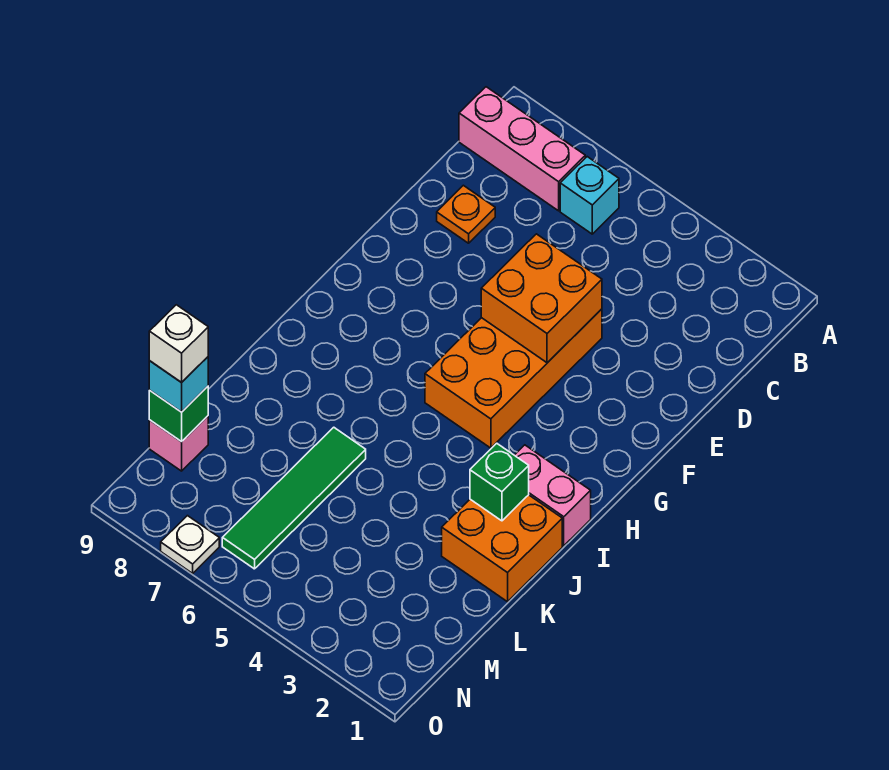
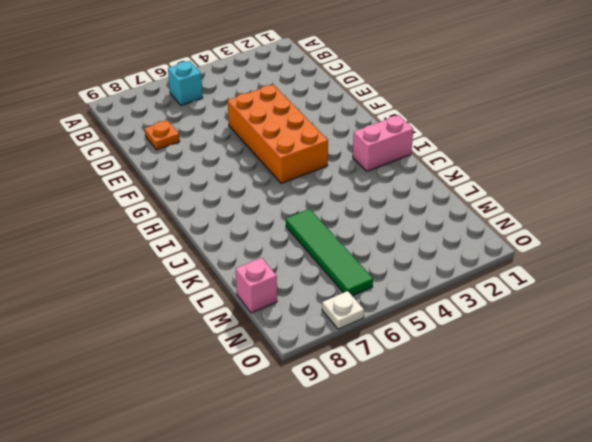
none -> pink 1x3 brick [459,87,585,211]
none -> orange 2x2 brick [442,495,562,602]
none -> orange 2x2 brick [481,234,602,363]

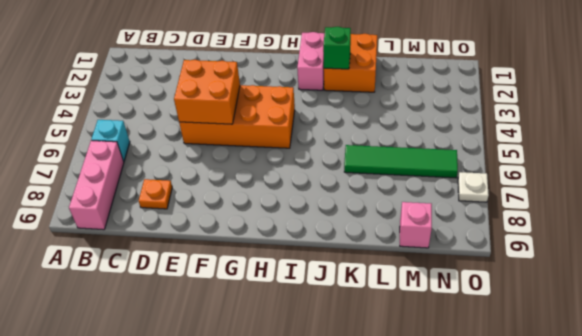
none -> green 1x1 brick [149,386,208,442]
none -> cyan 1x1 brick [149,357,208,412]
none -> white 1x1 brick [149,305,208,383]

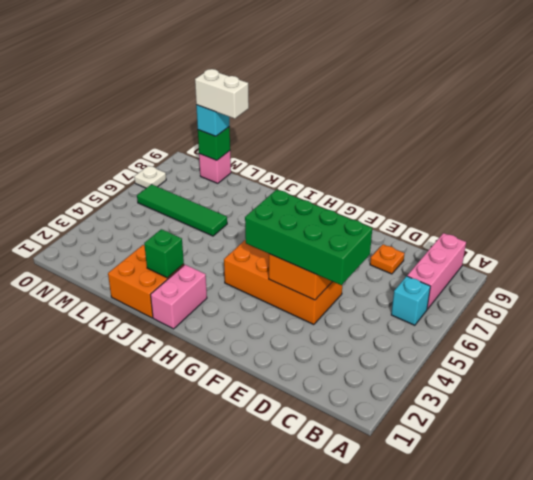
green 2x4 brick [245,190,372,285] -> none
white 1x2 brick [195,69,249,119] -> white 1x1 brick [149,305,208,383]

